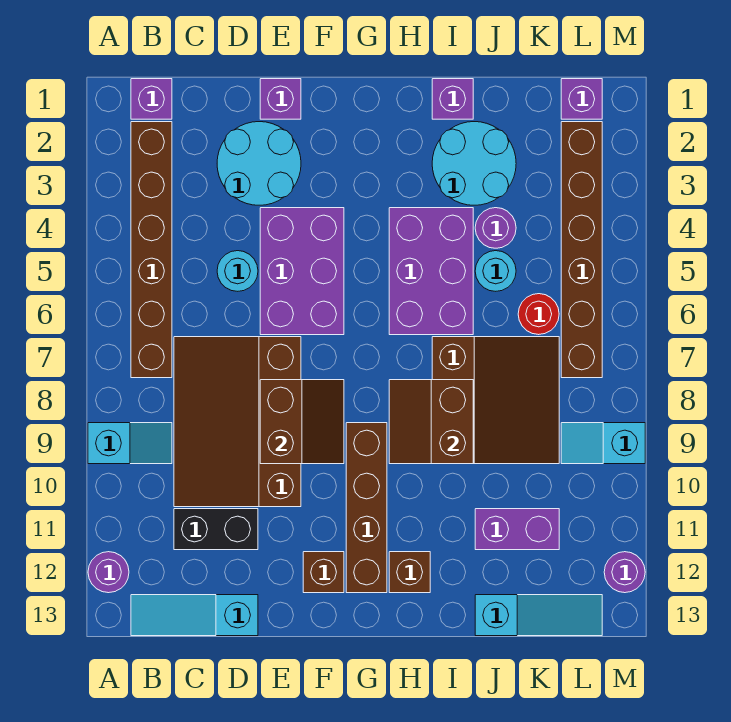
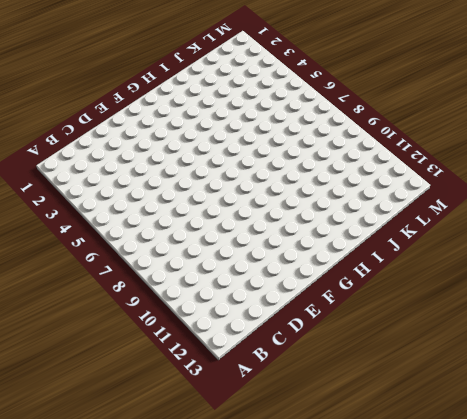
none -> cyan 1x2 slope [88,423,172,464]
none -> purple 1x1 round brick [88,552,129,593]
none -> purple 1x1 brick [131,79,172,119]

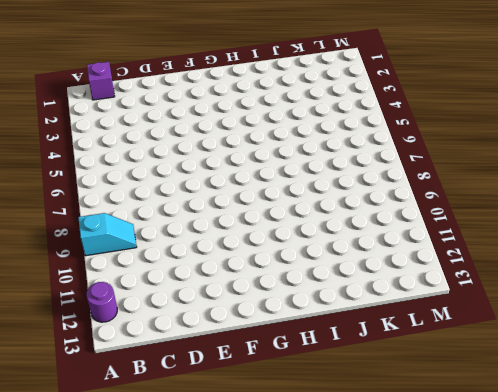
none -> brown 1x6 brick [131,122,172,378]
none -> cyan 1x3 slope [131,595,258,636]
none -> brown 3x4 slope [174,337,301,507]

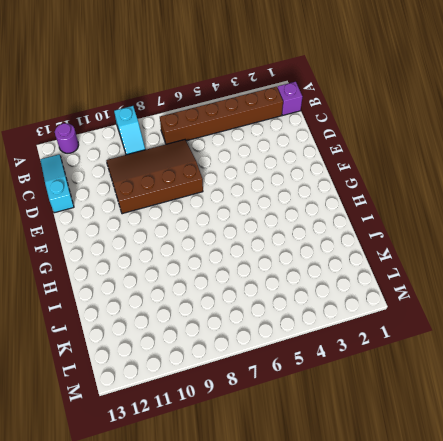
none -> black 1x2 brick [174,509,258,550]
none -> cyan 2x2 round brick [217,122,301,205]
none -> cyan 1x1 round brick [217,251,258,291]

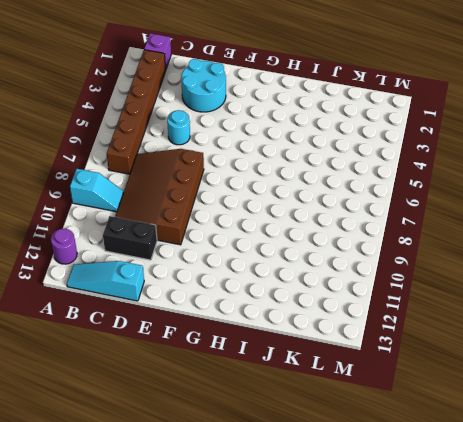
none -> purple 1x1 brick [260,79,301,119]
none -> purple 2x3 brick [260,208,344,335]
none -> brown 1x1 brick [303,552,344,593]

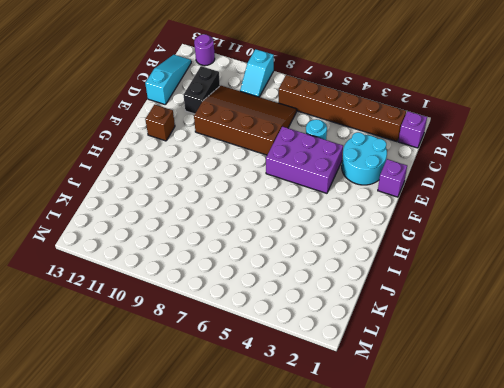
none -> brown 1x4 brick [346,423,387,593]
none -> purple 2x3 brick [389,208,473,335]
none -> brown 1x1 brick [389,552,430,593]

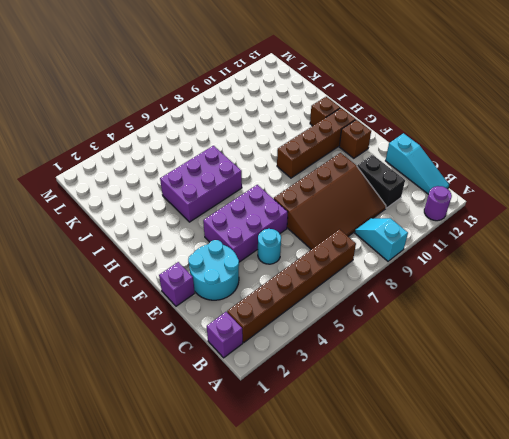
none -> purple 1x1 brick [432,79,473,119]
none -> cyan 2x2 round brick [432,122,516,205]
none -> brown 3x3 slope [432,337,559,464]

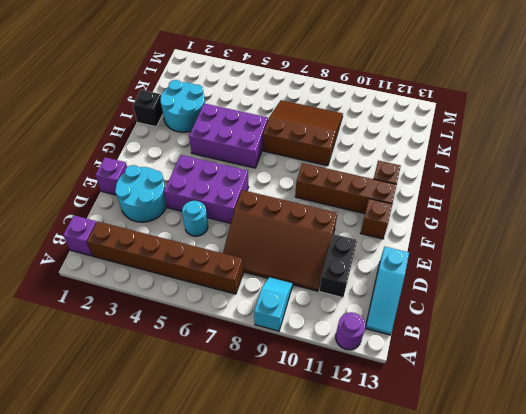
black 1x1 brick [133,90,163,127] -> purple 1x1 brick [432,79,473,119]
none -> purple 1x1 round brick [475,208,516,248]
none -> cyan 1x1 round brick [475,251,516,291]
none -> purple 1x2 brick [475,509,559,550]

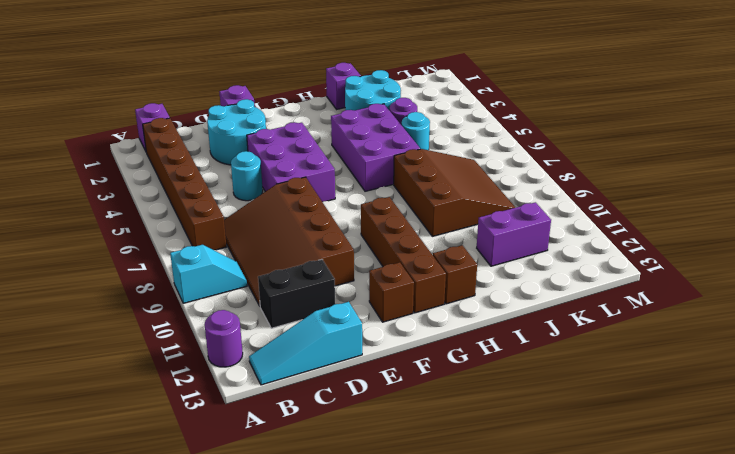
none -> cyan 1x3 slope [475,595,602,636]
none -> red 1x1 round brick [518,294,559,335]
none -> purple 1x1 brick [561,79,602,119]

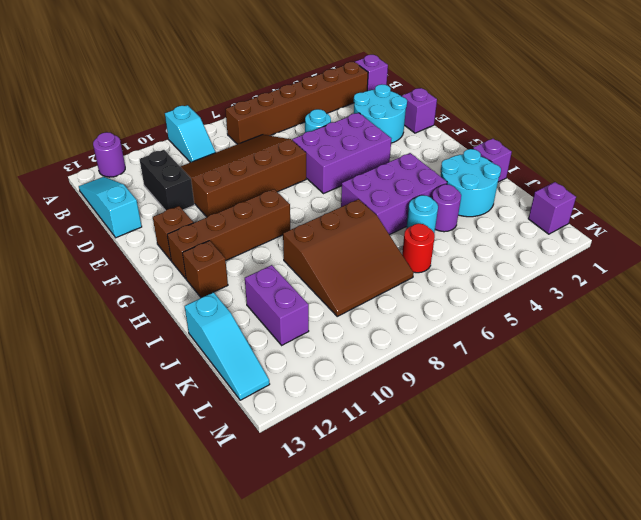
none -> brown 1x6 brick [561,122,602,378]
none -> cyan 1x2 slope [561,423,645,464]
none -> purple 1x1 round brick [604,552,645,593]

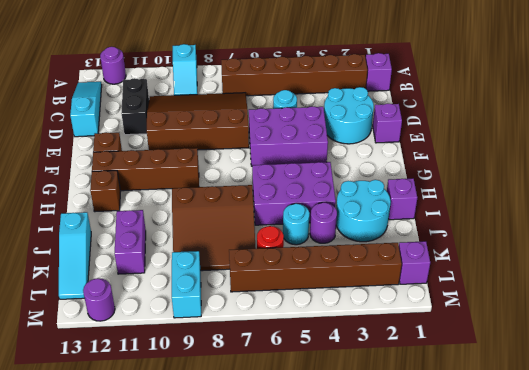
cyan 1x2 brick [172,251,201,318] -> cyan 1x2 slope [561,423,645,464]
none -> brown 2x2 slope [260,380,344,464]
none -> brown 2x2 slope [389,380,473,464]

